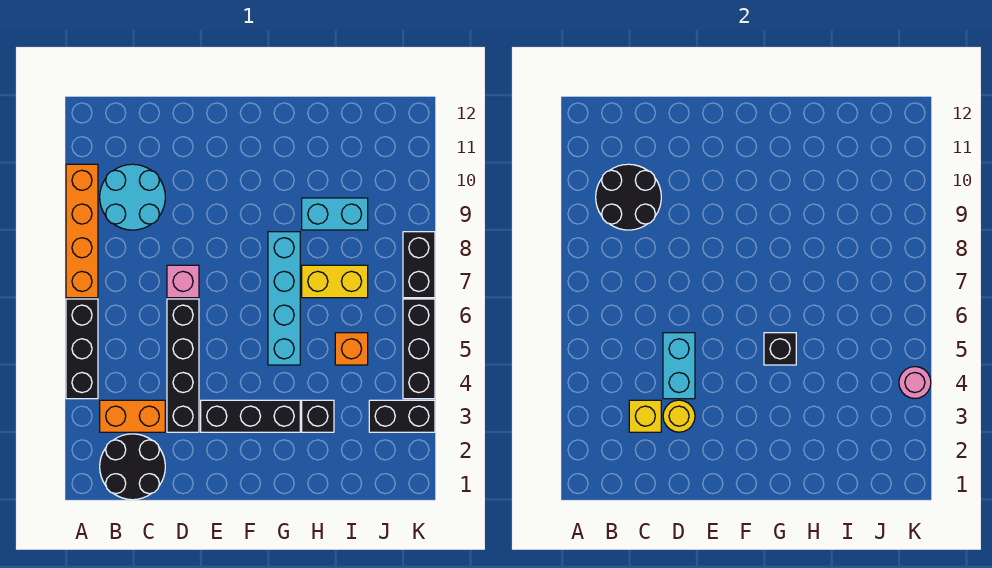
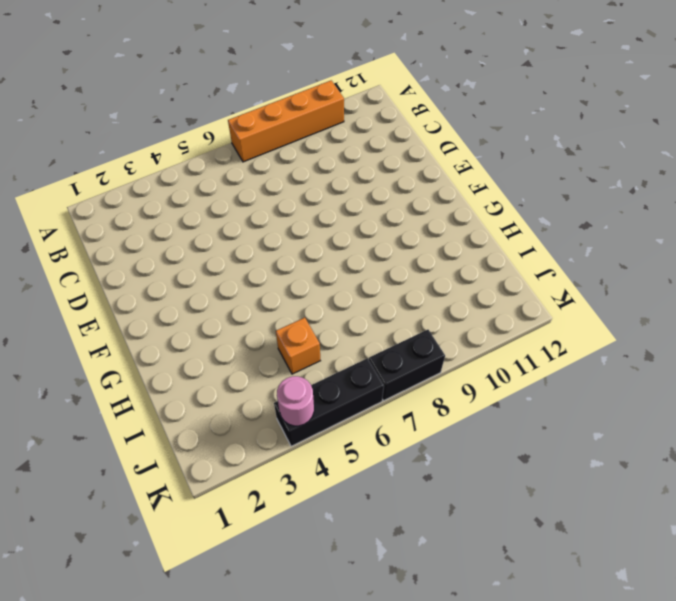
none -> black 1x3 brick [66,299,98,399]
none -> black 2x2 round brick [100,434,165,500]
none -> orange 1x2 brick [100,400,165,432]

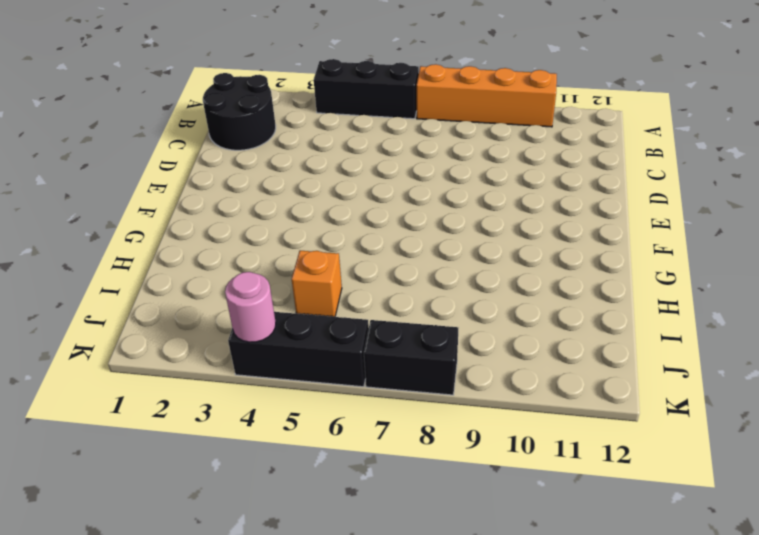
none -> orange 1x2 brick [100,400,165,432]
none -> cyan 2x2 round brick [100,164,165,230]
none -> black 1x4 brick [167,299,199,432]

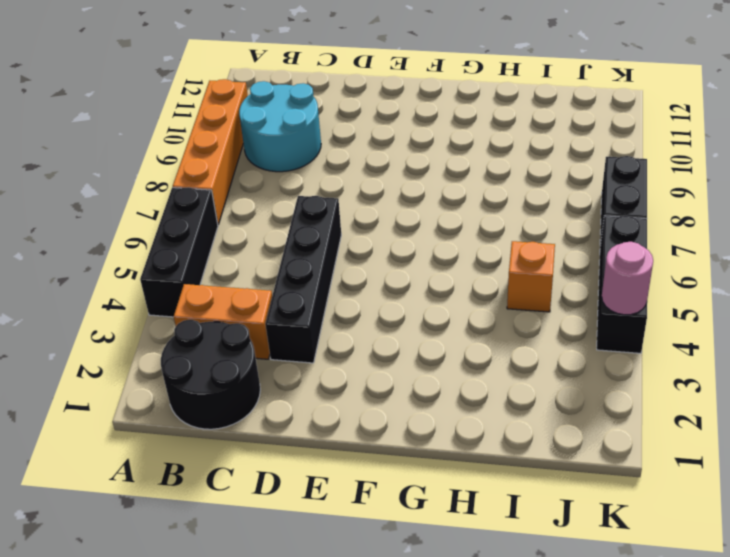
none -> pink 1x1 brick [167,265,199,298]
none -> black 1x3 brick [201,400,300,432]
none -> cyan 1x4 brick [268,232,300,365]

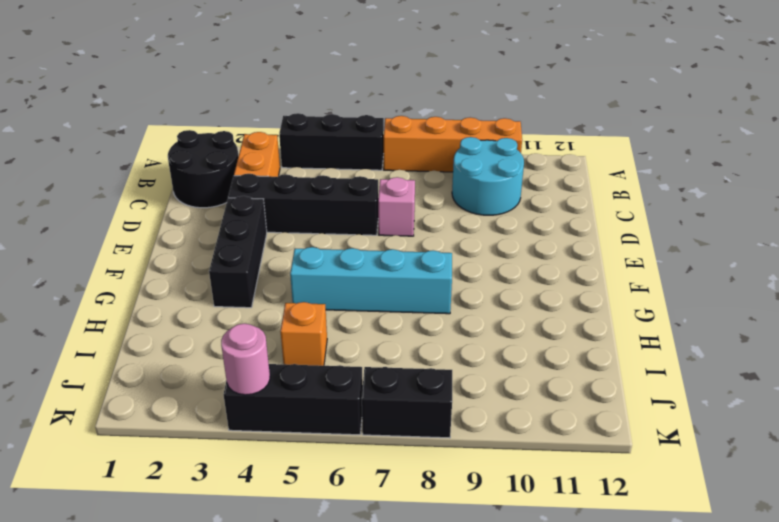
none -> black 1x1 brick [302,400,334,432]
none -> yellow 1x2 brick [302,265,368,298]
none -> cyan 1x2 brick [302,198,368,230]

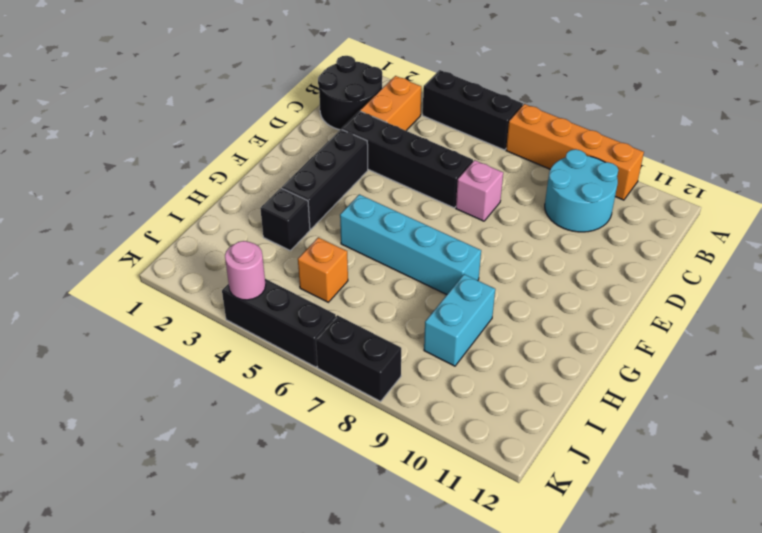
none -> yellow 1x2 brick [302,265,368,298]
none -> black 1x2 brick [369,400,435,432]
none -> black 2x2 round brick [596,164,661,230]

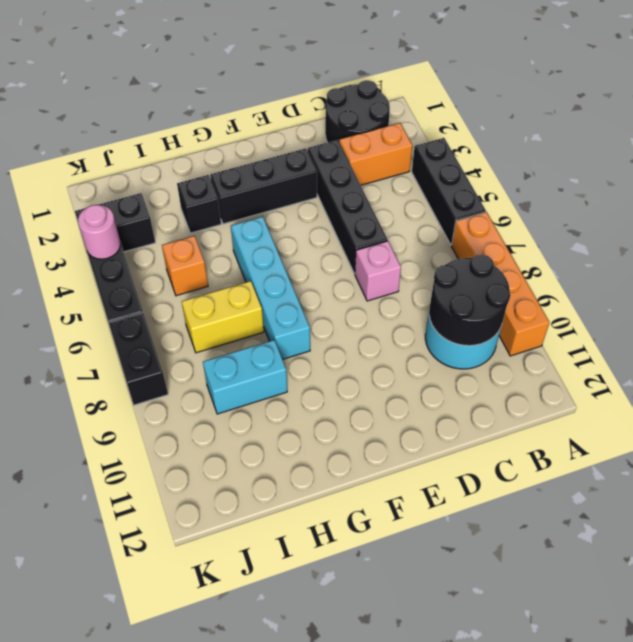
none -> yellow 1x1 brick [629,400,661,432]
none -> yellow 1x1 round brick [663,400,695,432]
none -> cyan 1x2 brick [663,333,695,399]

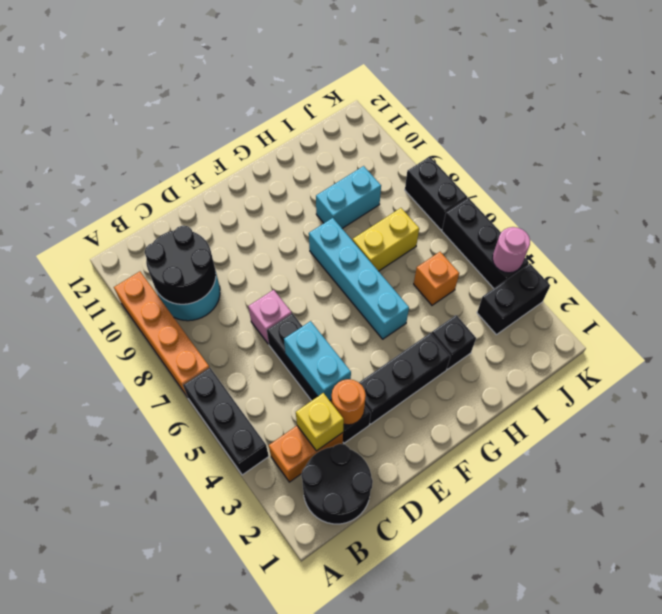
orange 1x1 round brick [332,379,366,425] -> yellow 1x1 round brick [663,400,695,432]
none -> black 1x1 brick [764,333,796,365]

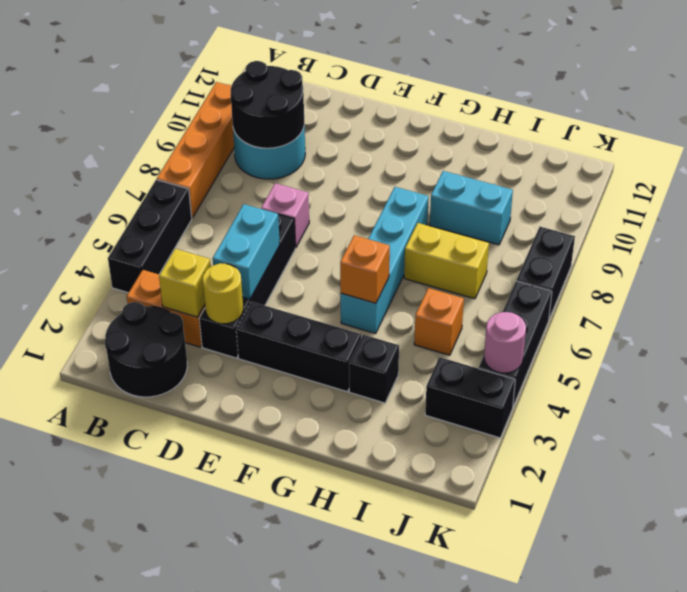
orange 1x1 brick [340,235,390,303] -> black 1x1 brick [764,333,796,365]

